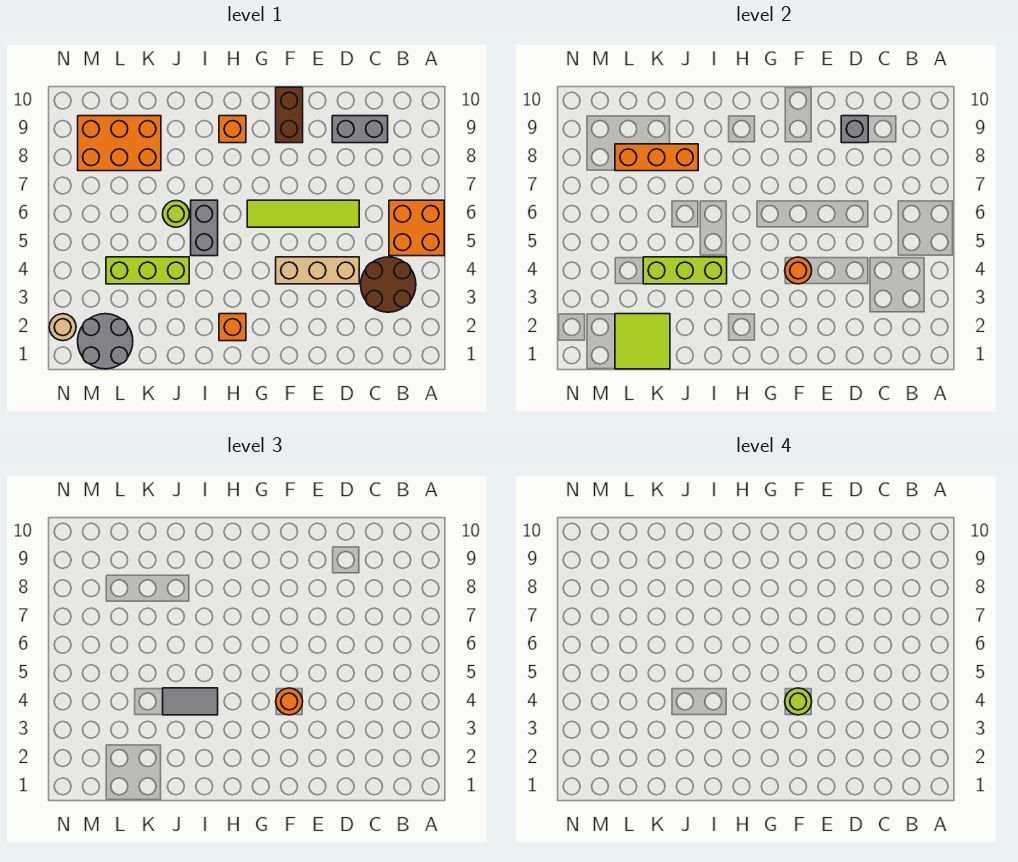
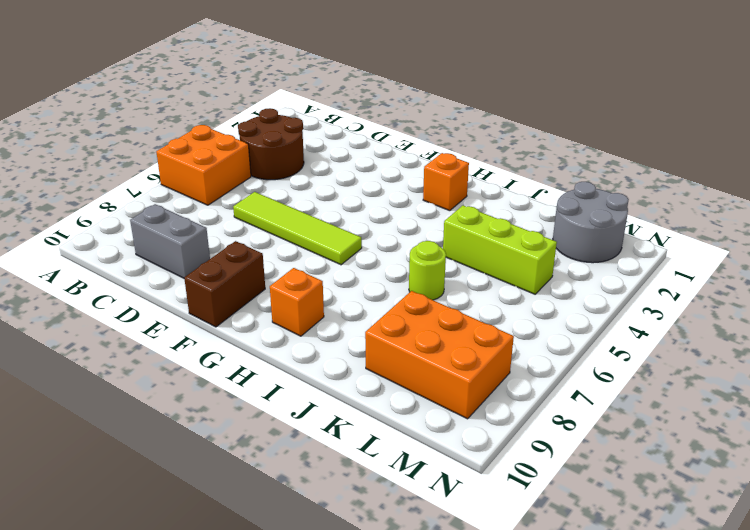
none -> tan 1x3 brick [276,257,359,284]
none -> grey 1x2 brick [191,200,218,256]
none -> tan 1x1 round brick [49,314,76,341]

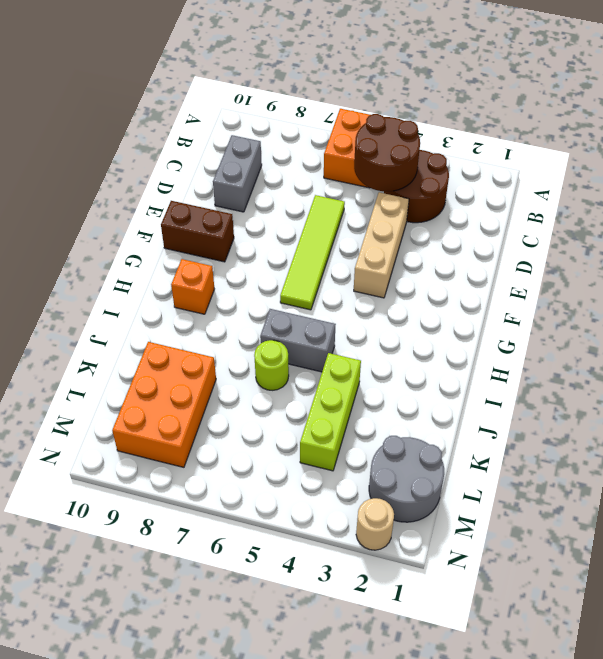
brown 2x2 round brick [354,114,420,191] -> none
none -> orange 1x1 brick [219,314,246,341]
none -> grey 1x1 brick [841,116,868,143]
none -> orange 1x1 round brick [785,257,812,284]

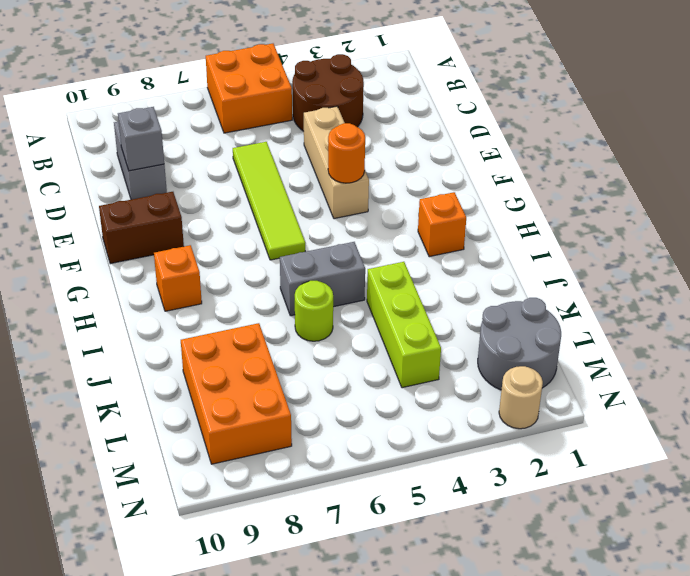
none -> lime 1x3 brick [643,257,727,284]
none -> orange 1x3 brick [615,144,698,171]
none -> lime 2x2 tile [615,314,670,369]

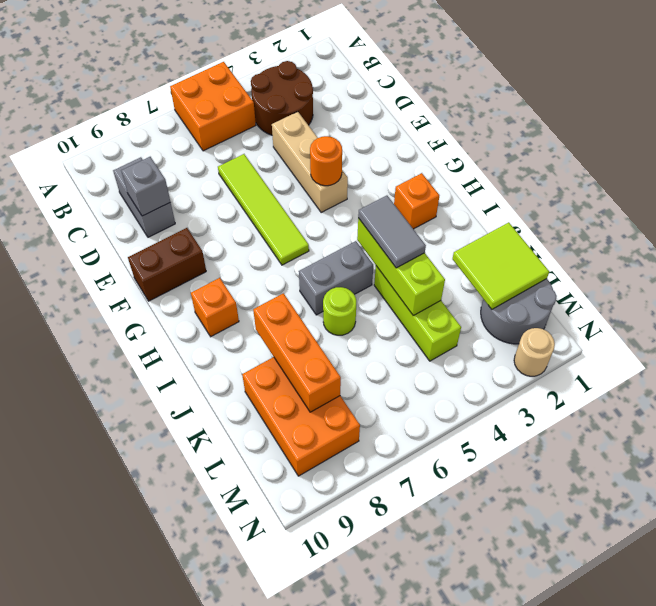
none -> orange 1x1 round brick [276,688,303,715]
none -> lime 1x1 round brick [785,688,812,715]

